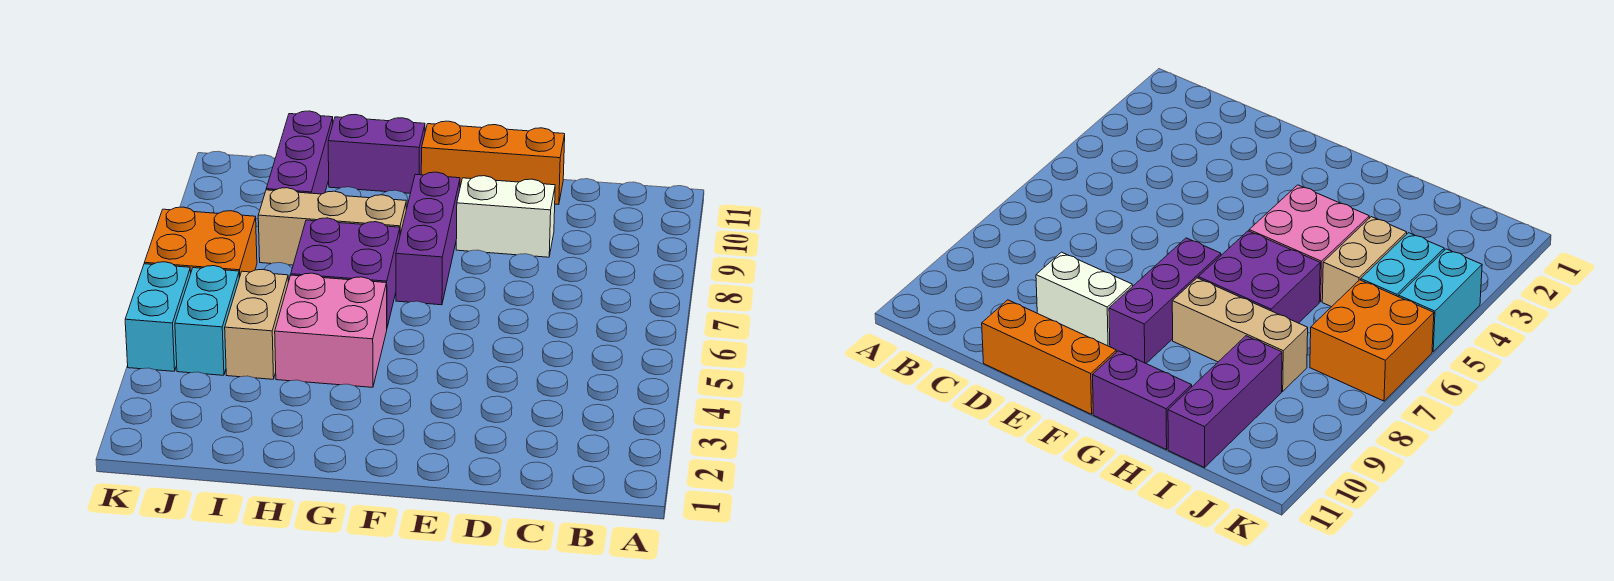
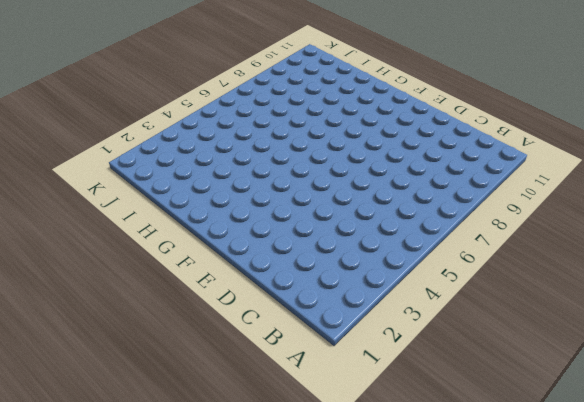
none -> white 1x2 brick [456,176,555,257]
none -> orange 1x3 brick [421,121,565,205]
none -> purple 1x3 brick [396,172,460,305]

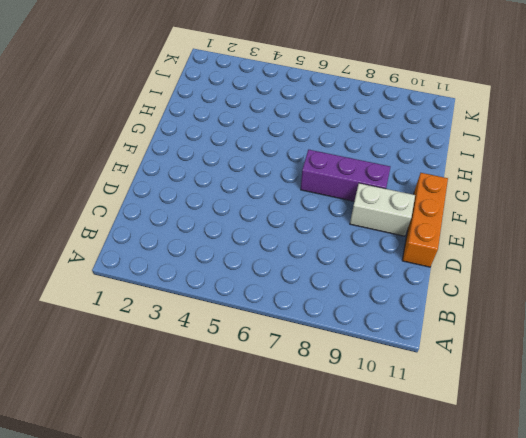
white 1x2 brick [350,183,415,236] -> white 1x2 brick turned to [456,176,555,257]
none -> pink 2x2 brick [275,273,387,387]
none -> purple 2x2 brick [291,218,400,327]
none -> tan 1x3 brick [258,188,406,265]

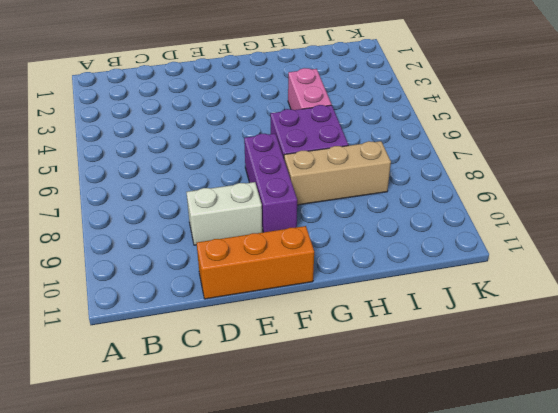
pink 1x2 brick [288,68,332,110] -> pink 2x2 brick [275,273,387,387]
none -> purple 1x2 brick [328,114,425,193]
none -> tan 1x2 brick [225,269,288,379]
none -> purple 1x3 brick [266,111,333,194]

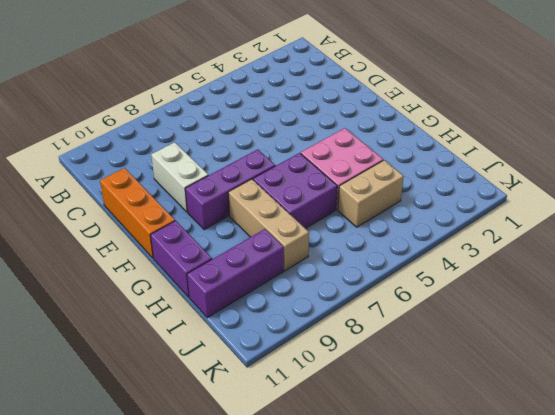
none -> cyan 1x2 brick [175,266,239,375]
none -> orange 2x2 brick [144,207,257,278]
none -> cyan 1x2 brick [125,262,191,371]

